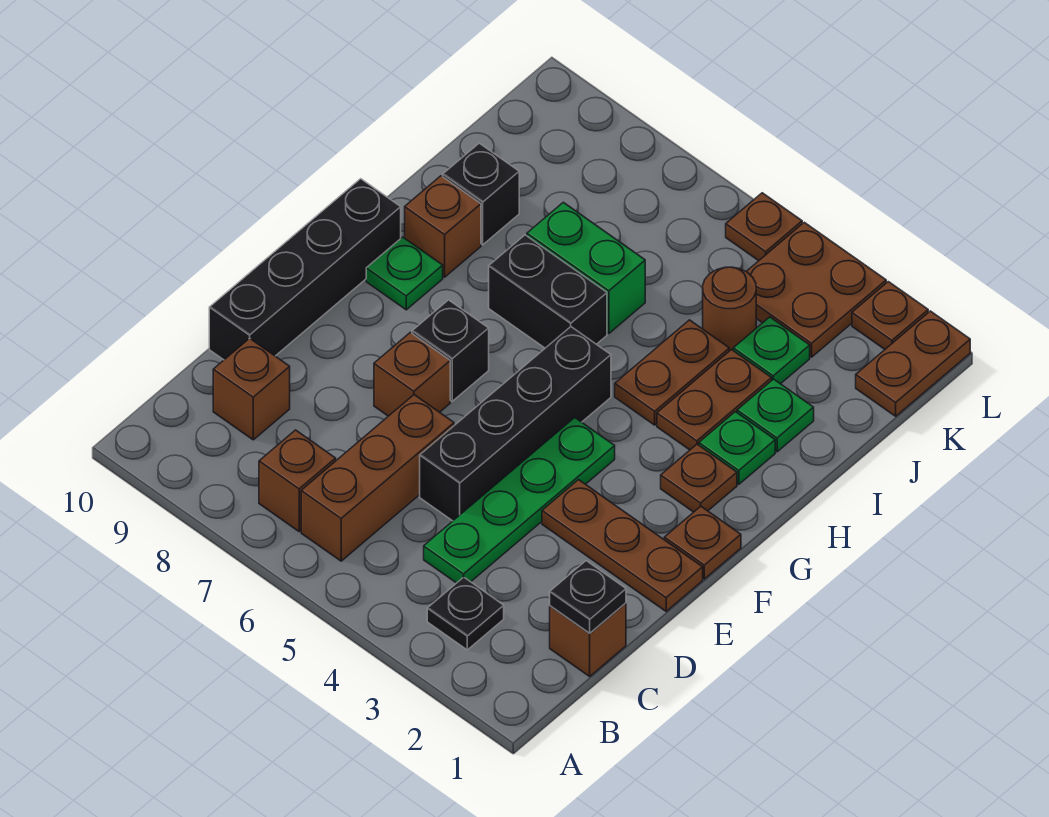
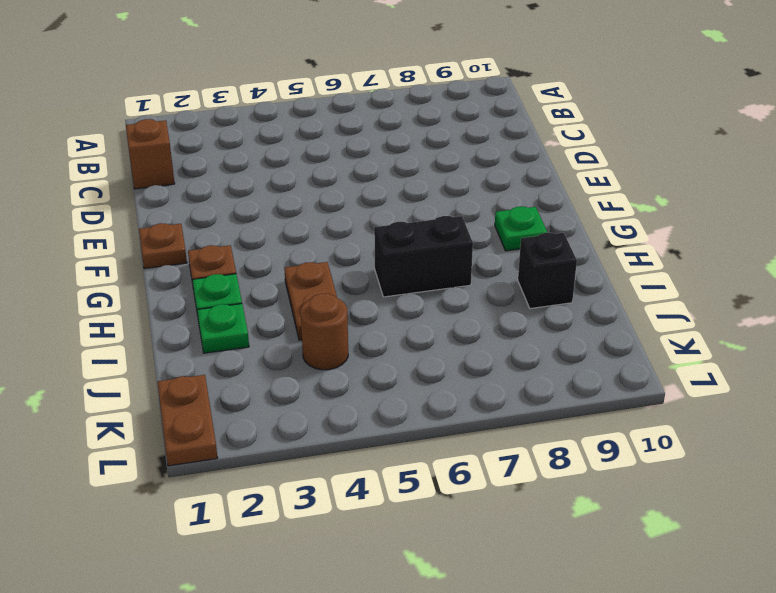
none -> black 1x1 plate [427,577,504,650]
none -> brown 1x3 brick [301,395,454,561]
none -> brown 1x1 brick [259,430,336,531]

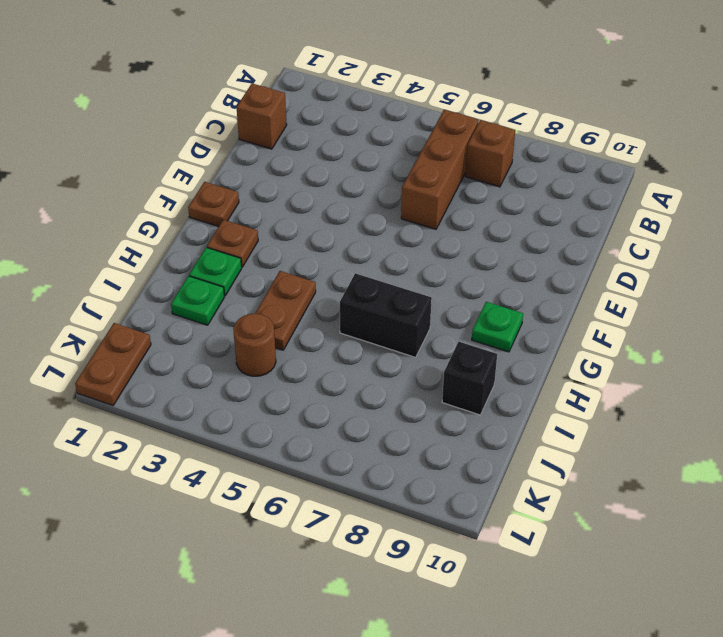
none -> black 1x1 plate [427,577,504,650]
none -> green 1x4 plate [424,418,615,583]
none -> brown 1x1 brick [213,338,290,440]

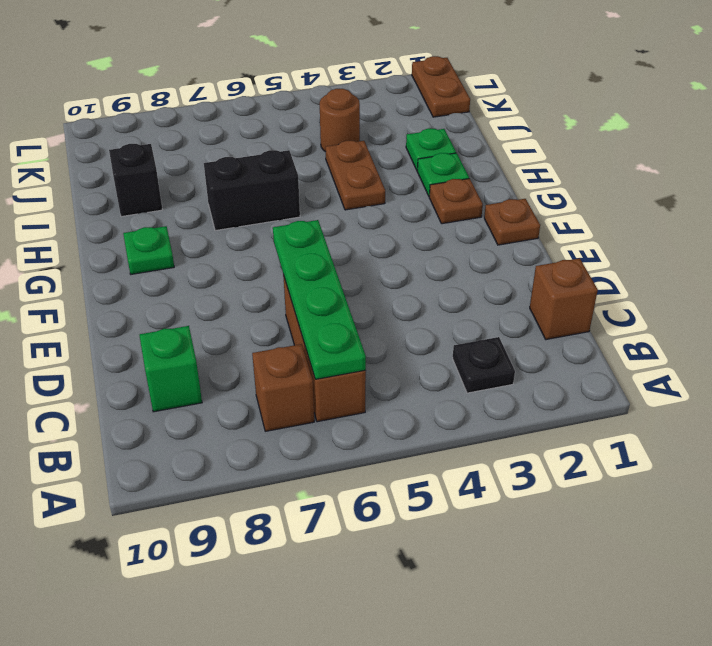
green 1x4 plate [273,220,366,379] -> green 1x4 plate moved to [424,418,615,583]
green 1x1 brick [139,326,202,412] -> brown 1x1 brick [213,338,290,440]
none -> black 1x4 brick [420,327,611,521]
none -> black 1x4 brick [209,179,401,360]
none -> brown 1x3 plate [542,480,703,611]

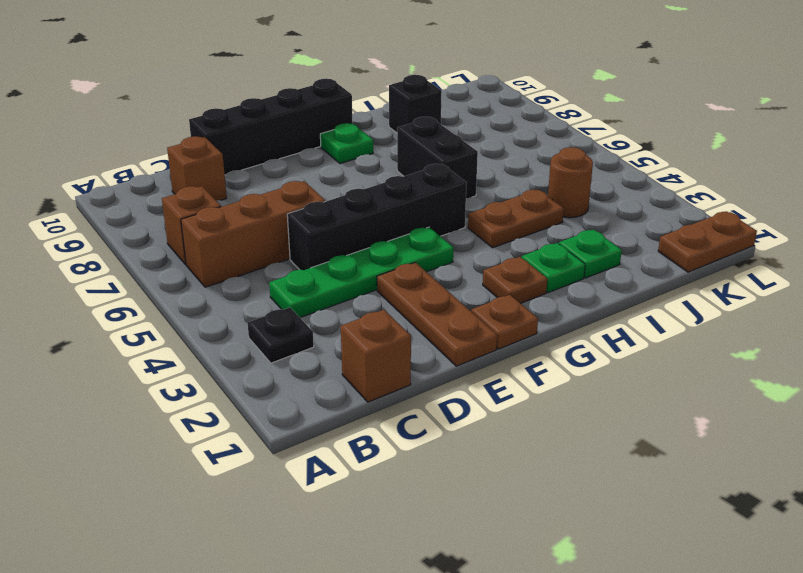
none -> brown 1x1 brick [374,332,450,416]
none -> black 1x1 brick [412,300,489,401]
none -> brown 1x2 plate [657,350,772,450]

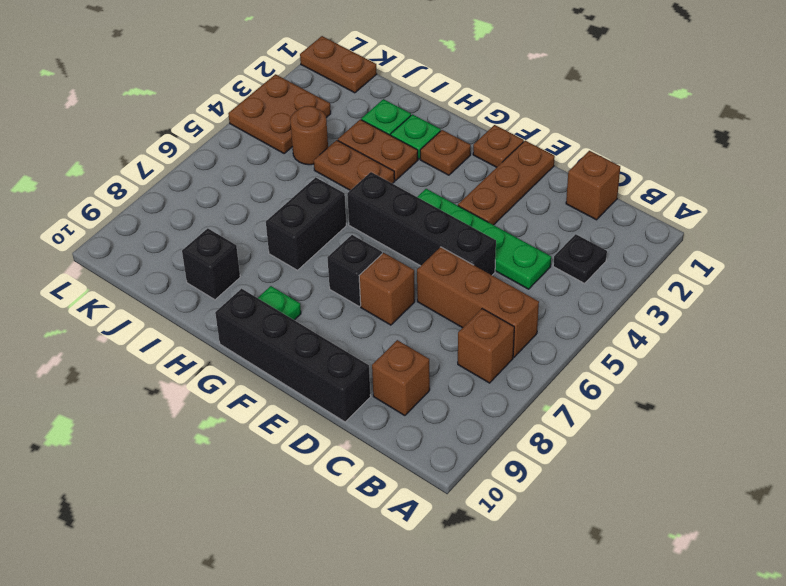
none -> brown 1x1 brick [405,176,481,277]
none -> green 1x2 brick [527,202,645,333]
none -> green 1x1 plate [733,317,810,384]

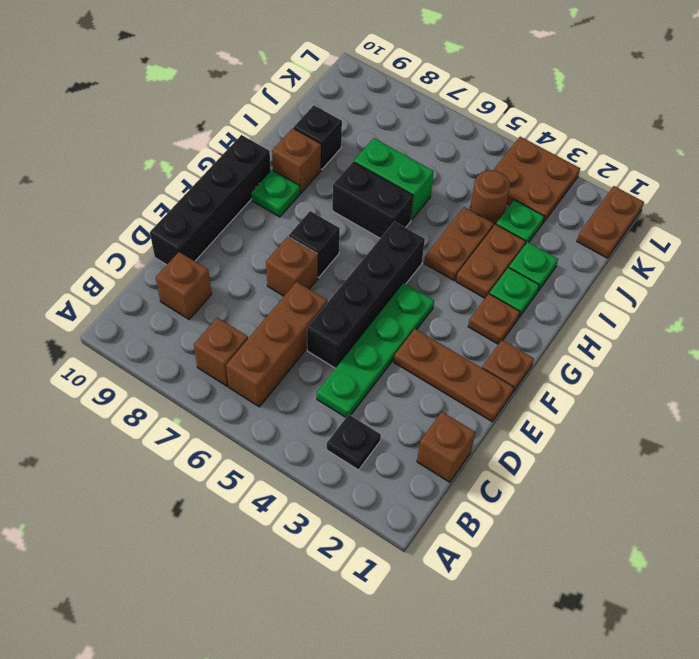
none -> brown 1x1 plate [852,282,928,349]
none -> brown 1x1 plate [726,193,802,261]
none -> black 1x1 plate [550,561,626,633]

